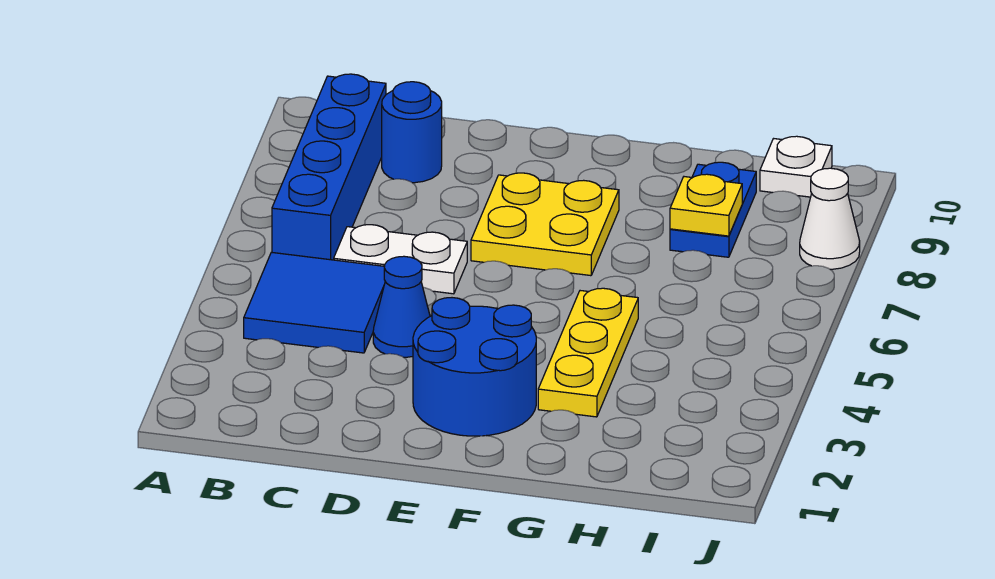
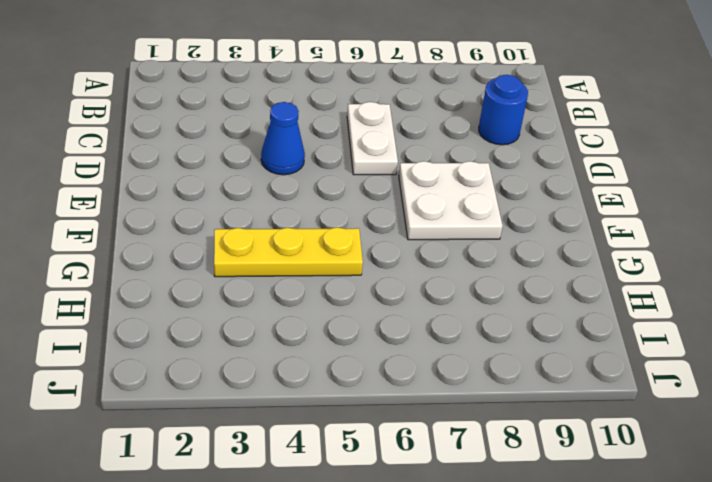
white 2x2 plate [399,161,503,240] -> yellow 2x2 plate [471,173,619,276]
none -> blue 2x2 tile [244,252,385,353]
none -> blue 1x4 brick [272,74,386,260]
none -> blue 2x2 round brick [413,298,536,436]

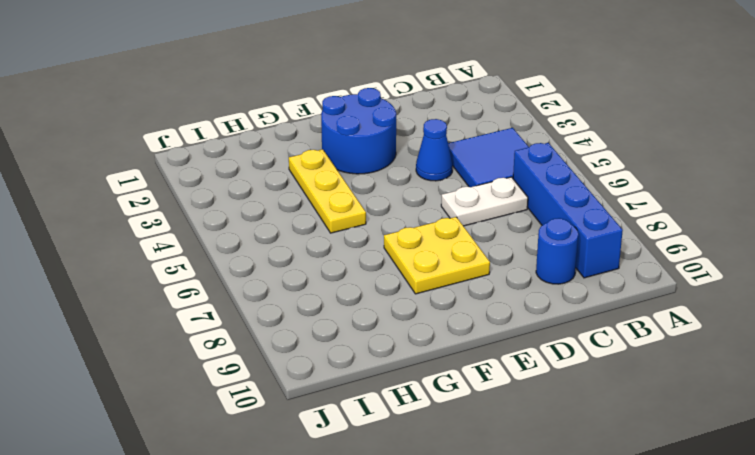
none -> blue 1x2 plate [670,162,756,257]
none -> white 1x1 plate [760,136,832,197]
none -> white 1x1 cone [800,168,860,269]

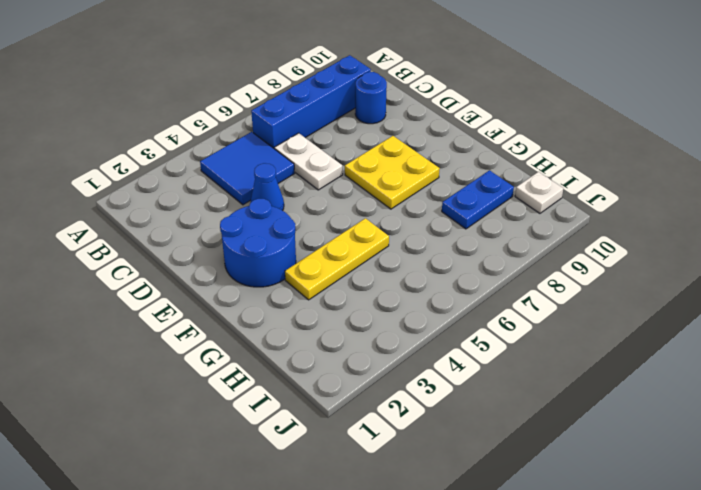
none -> white 1x1 cone [800,168,860,269]
none -> yellow 1x1 plate [670,174,742,236]

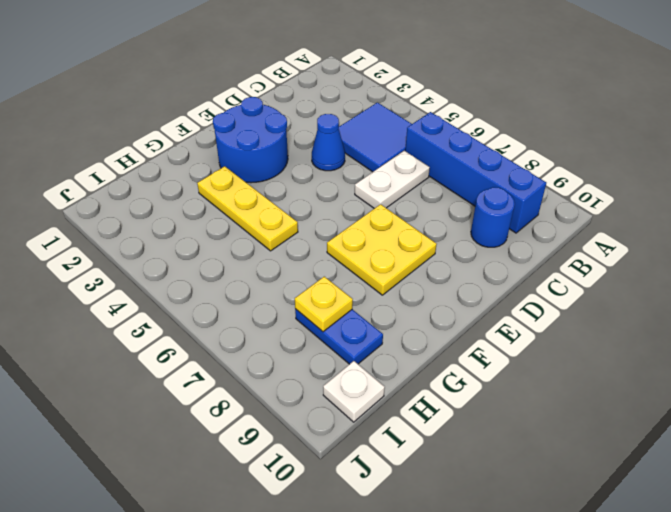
none -> white 1x1 cone [800,168,860,269]

